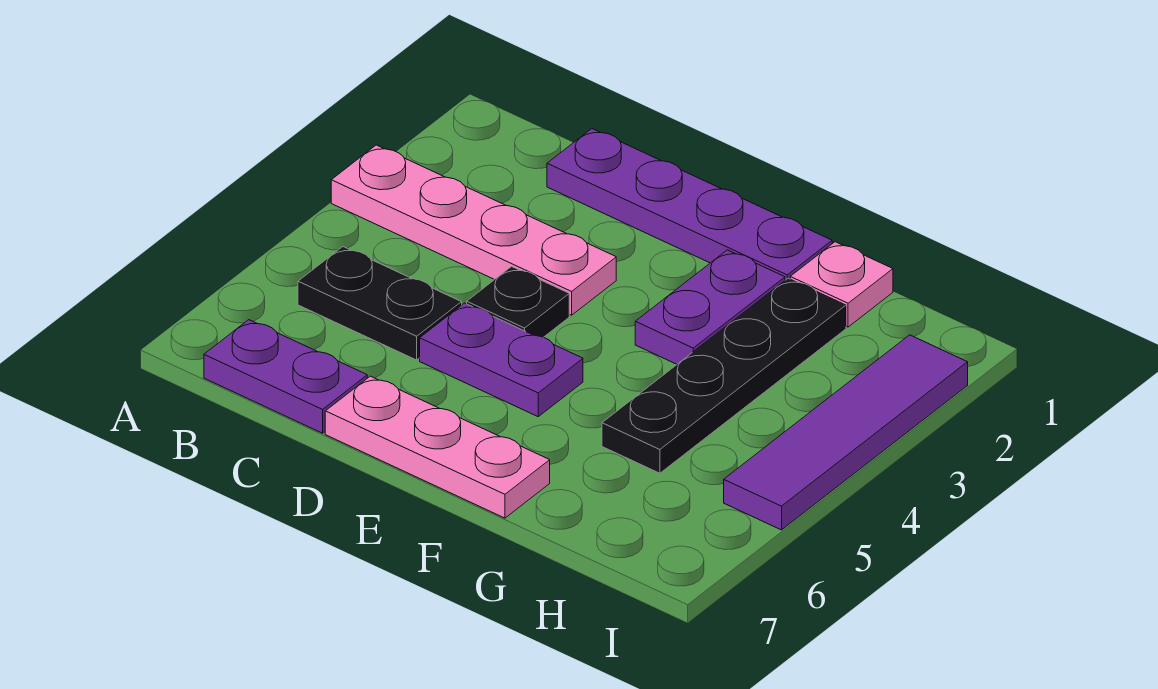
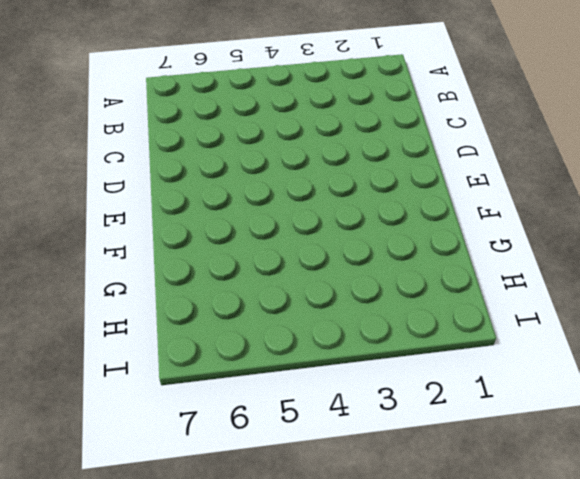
none -> pink 1x4 plate [331,145,616,315]
none -> black 1x2 plate [298,247,462,360]

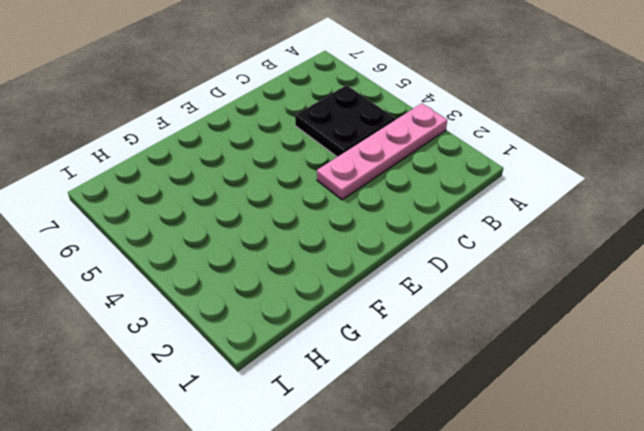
black 2x2 plate [295,85,396,157] -> black 1x2 plate [298,247,462,360]
none -> purple 1x2 plate [204,320,367,433]
none -> purple 1x4 plate [547,129,832,280]

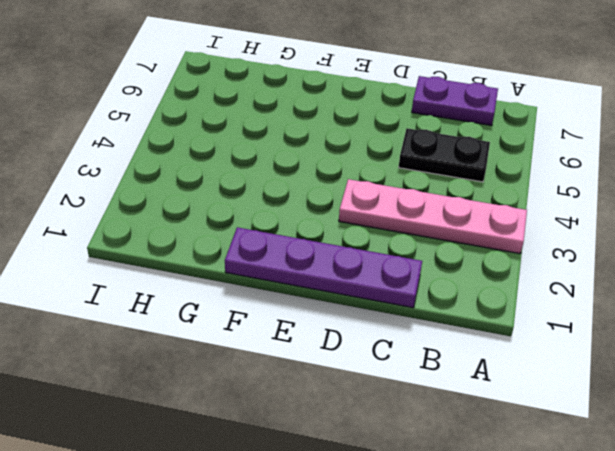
none -> black 1x1 plate [467,267,569,337]
none -> purple 1x2 plate [420,303,583,417]

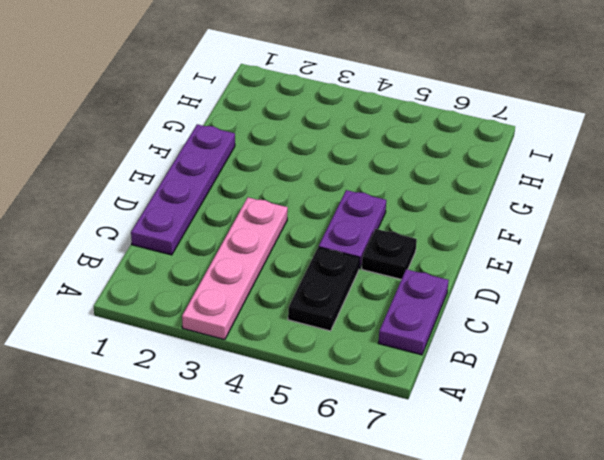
black 1x1 plate [362,229,417,280] -> black 1x1 plate moved to [467,267,569,337]
none -> pink 1x3 plate [325,376,550,518]
none -> purple 1x2 plate [635,250,785,364]

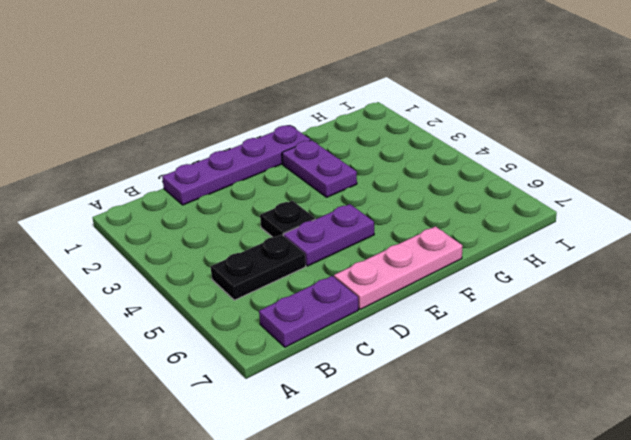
none -> pink 1x4 plate [331,145,616,315]
none -> pink 1x1 plate [790,242,893,327]

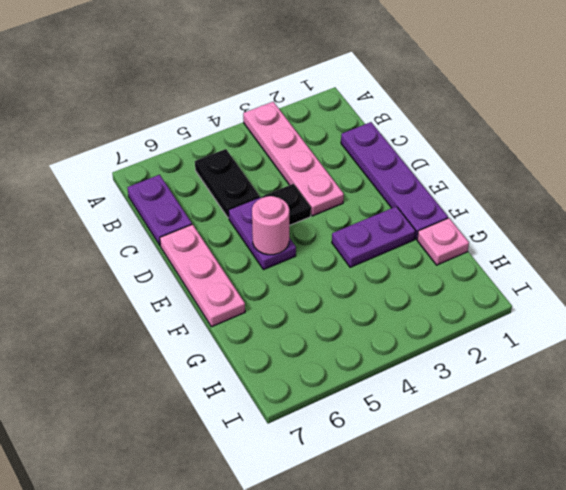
pink 1x1 round brick [252,196,289,255] -> none
none -> black 1x4 plate [602,278,846,473]
none -> purple 1x4 tile [724,335,968,530]

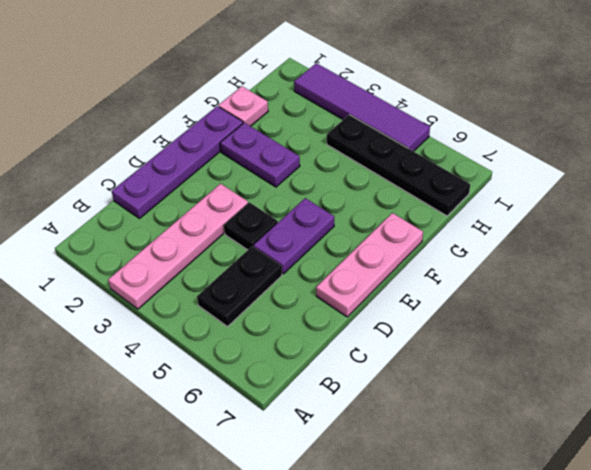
black 1x4 plate [327,115,470,216] -> black 1x4 plate moved to [602,278,846,473]
none -> purple 1x2 plate [204,320,367,433]

